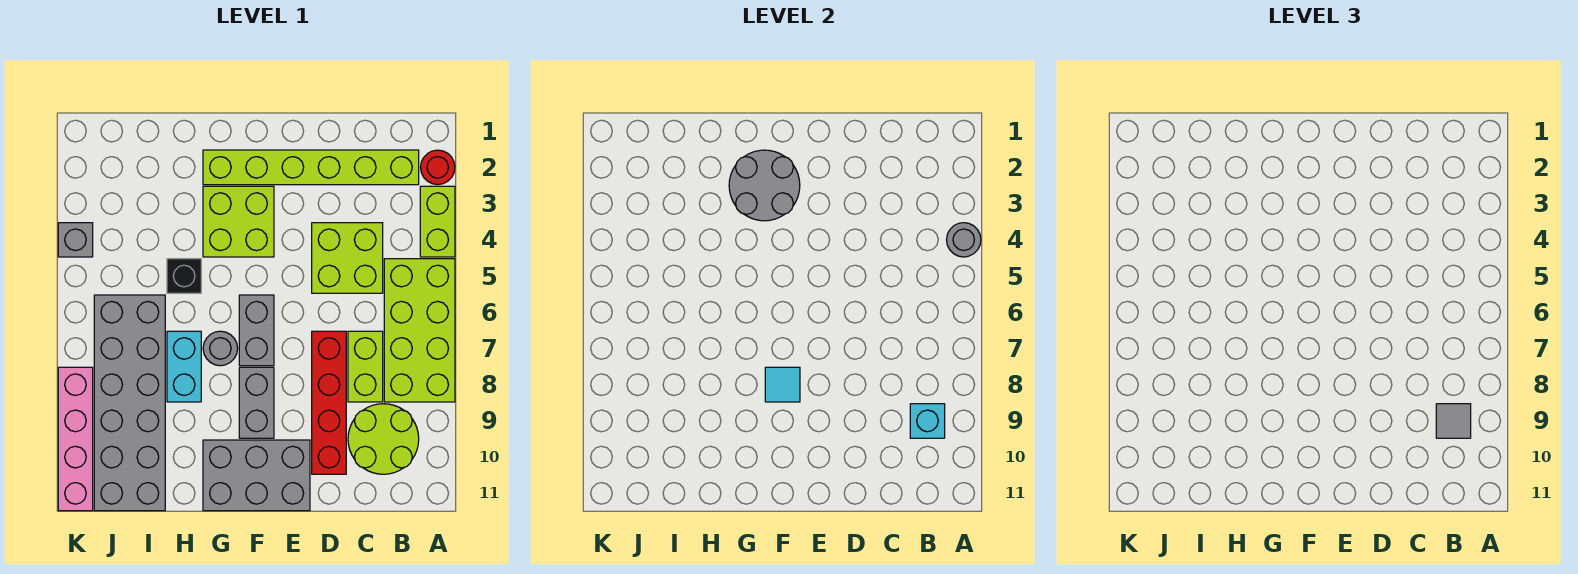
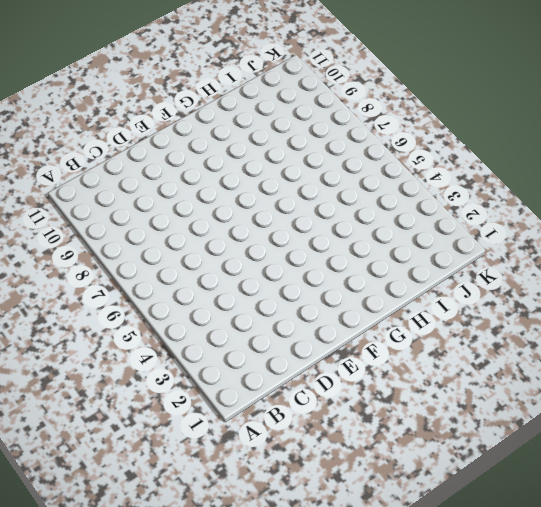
none -> red 1x1 round brick [421,150,455,185]
none -> lime 1x2 brick [420,186,455,257]
none -> lime 2x4 brick [384,259,455,402]

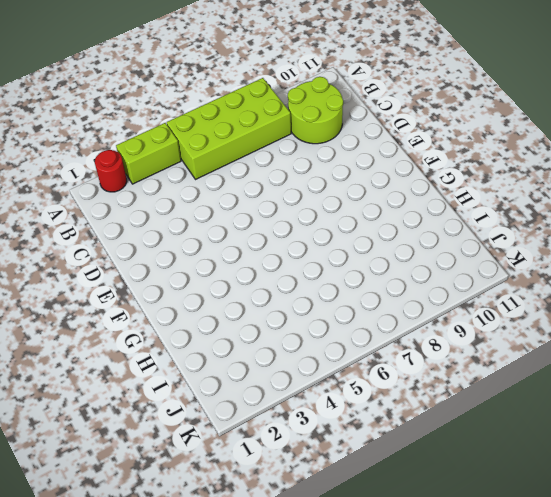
none -> lime 1x6 brick [203,150,419,185]
none -> lime 2x2 brick [312,223,383,293]
none -> lime 1x2 brick [348,331,383,402]

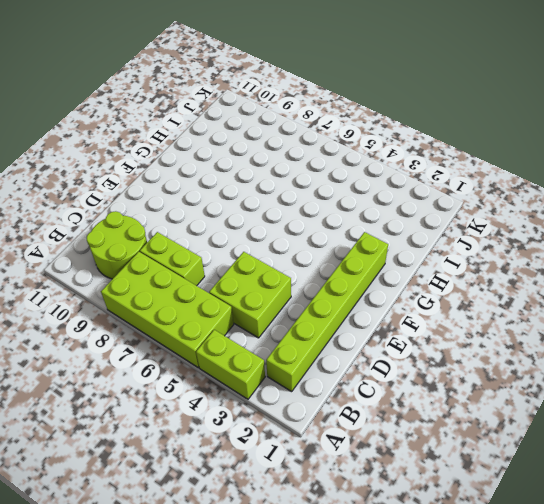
none -> red 1x1 round brick [421,150,455,185]
none -> red 1x4 brick [312,331,346,474]
none -> grey 2x3 brick [203,440,310,511]

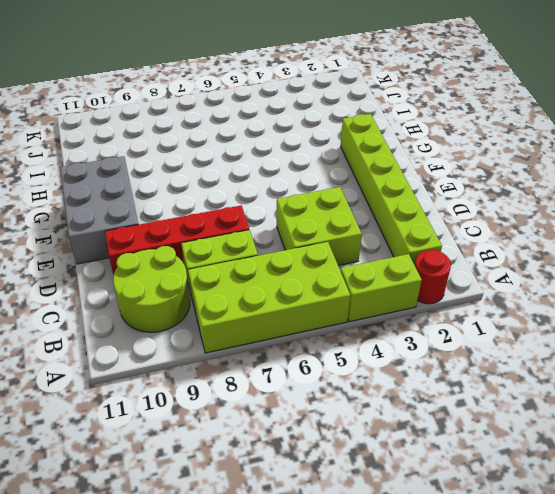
none -> lime 2x2 brick [203,186,274,257]
none -> grey 1x2 brick [239,295,274,366]
none -> grey 1x2 brick [239,367,274,438]

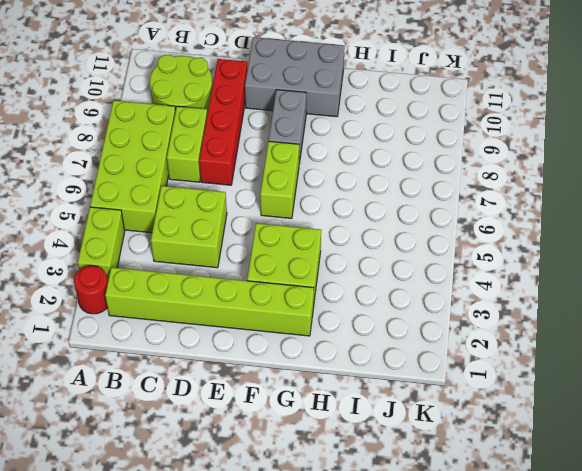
lime 1x2 brick [260,141,299,218] -> grey 1x2 brick [239,295,274,366]
none -> grey 1x1 round brick [203,331,238,366]
none -> black 1x1 brick [167,259,201,293]
none -> cyan 1x2 brick [167,331,201,402]

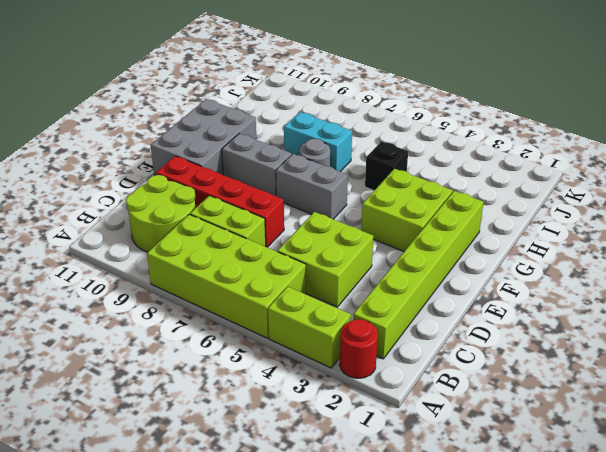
none -> grey 2x6 brick [94,295,165,511]
none -> grey 1x1 brick [58,223,93,257]
none -> pink 1x4 brick [58,367,93,511]

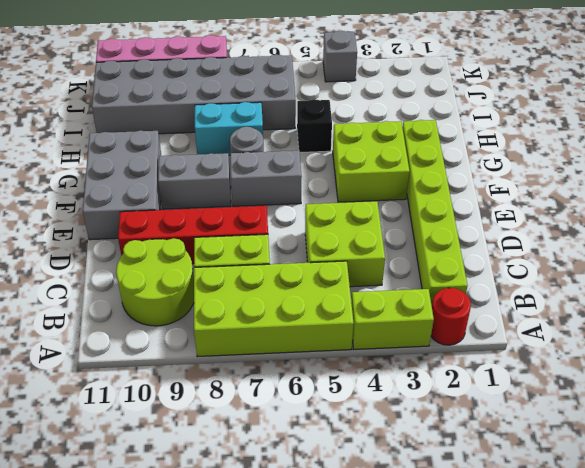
none -> grey 1x1 round brick [947,223,981,257]
none -> cyan 1x1 brick [910,404,945,438]
none -> grey 2x2 round brick [729,150,800,221]

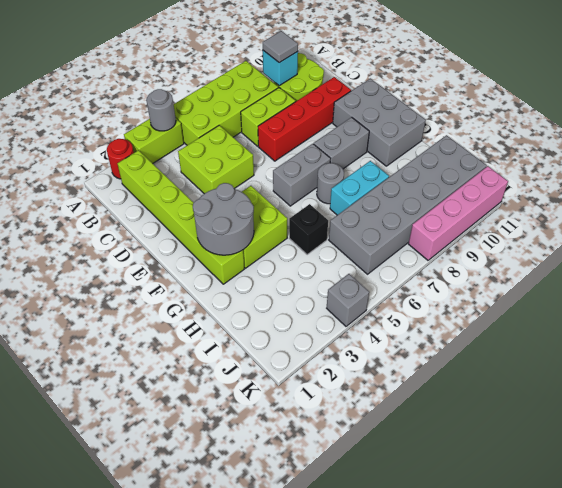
none -> cyan 1x1 tile [765,367,800,402]

